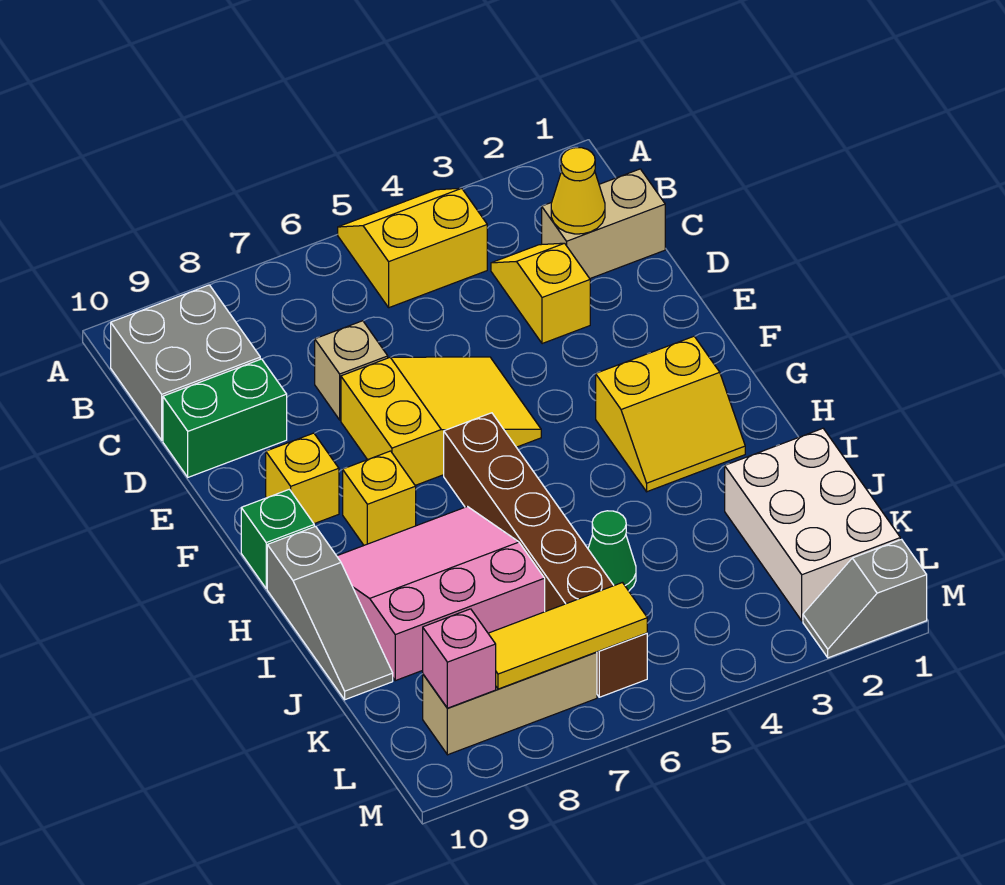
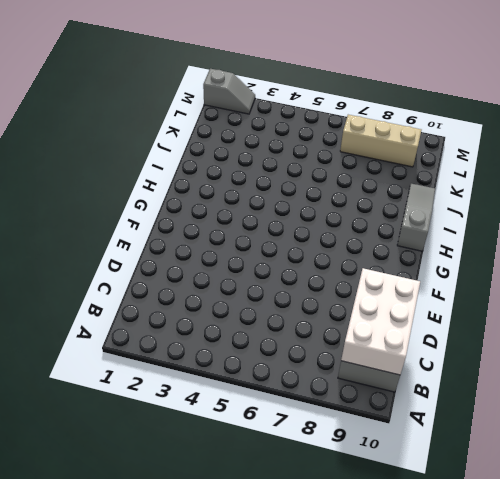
white 2x3 brick [341,268,420,375] -> white 2x3 brick moved to [725,428,900,621]
none -> yellow 2x2 slope [338,188,487,308]
none -> tan 1x2 brick [542,169,665,278]
none -> yellow 1x2 slope [491,243,590,344]

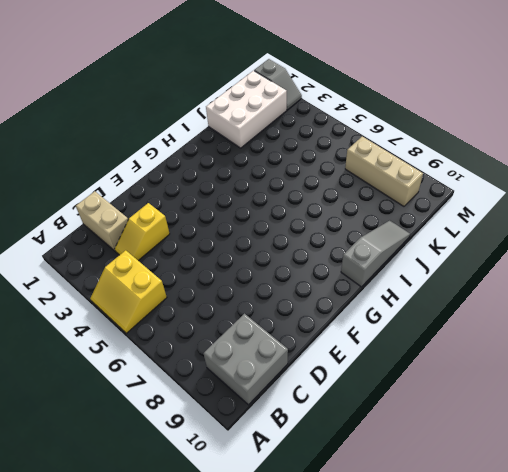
none -> tan 1x1 brick [315,321,388,420]
none -> green 1x2 brick [163,359,287,477]
none -> yellow 2x3 slope [341,357,541,485]

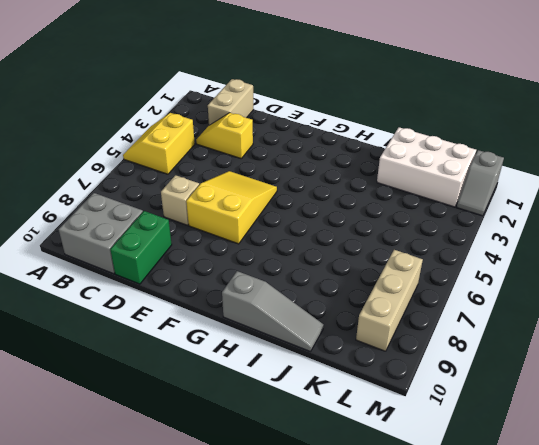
none -> yellow 1x1 brick [266,433,339,524]
none -> yellow 2x2 slope [596,336,745,492]
none -> brown 1x6 brick [444,413,647,697]

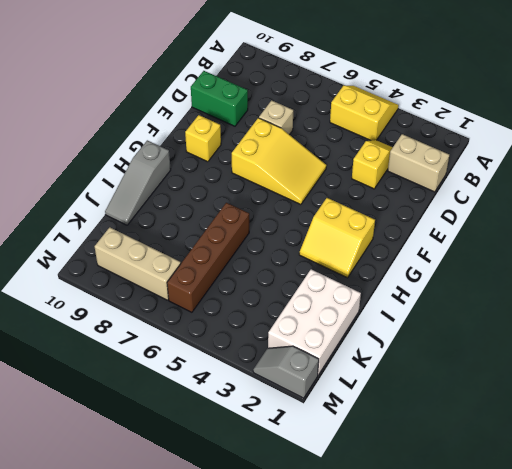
brown 1x4 brick [167,203,249,312] -> brown 1x6 brick [444,413,647,697]
none -> grey 2x2 brick [111,285,260,440]
none -> yellow 1x1 brick [343,451,416,545]
none -> green 1x1 brick [241,489,314,589]

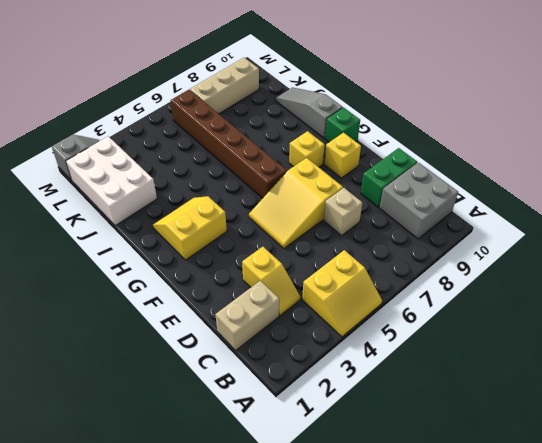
none -> pink 3x3 slope [337,507,545,681]
none -> green 1x1 cone [588,511,636,591]
none -> yellow 1x1 cone [551,148,605,234]

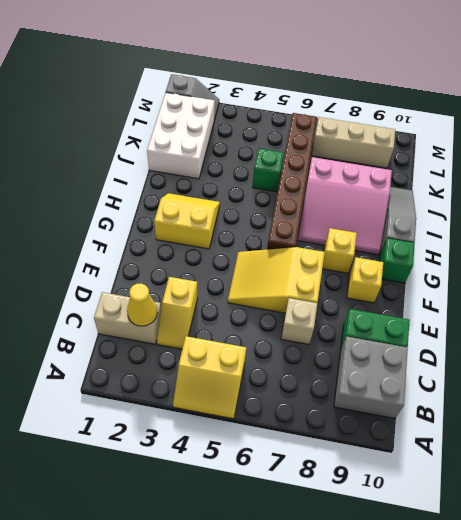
green 1x1 brick [252,148,284,192] -> green 1x1 cone [588,511,636,591]
none -> yellow 1x3 tile [488,583,647,689]
none -> pink 1x1 brick [423,609,496,708]

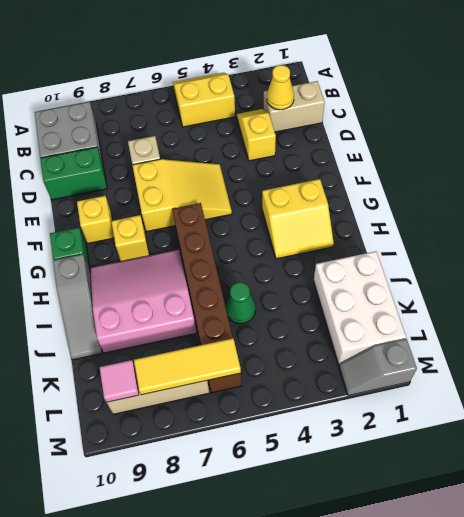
pink 1x1 tile [100,360,139,402] -> pink 1x1 brick [423,609,496,708]

